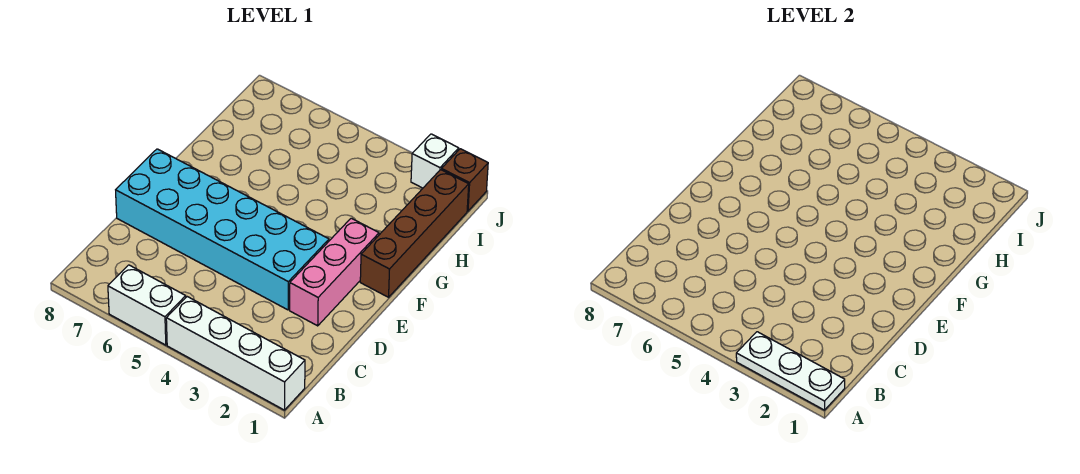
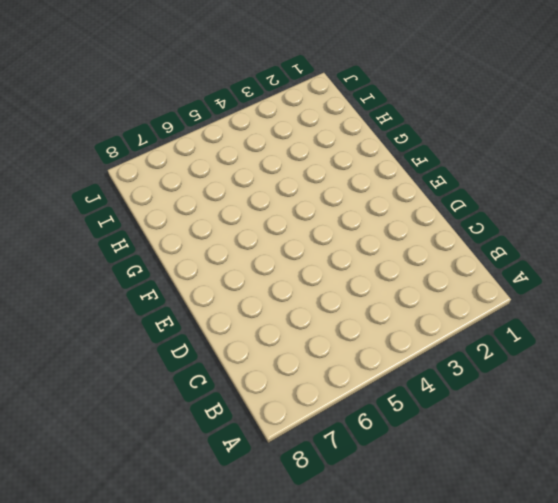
none -> white 1x4 brick [166,297,305,410]
none -> white 1x2 brick [108,265,186,345]

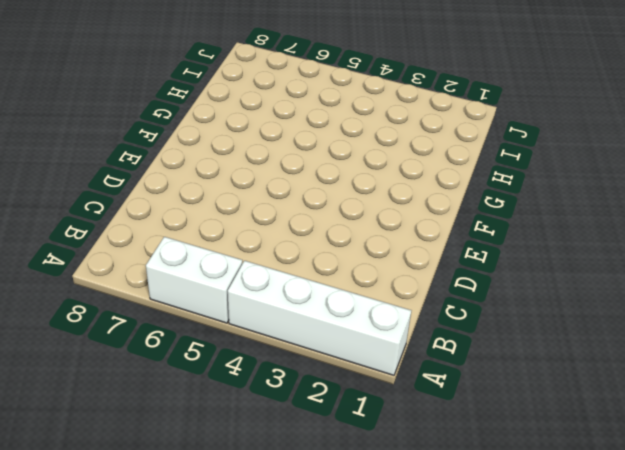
none -> pink 1x3 brick [290,218,379,326]
none -> cyan 2x6 brick [116,149,329,310]

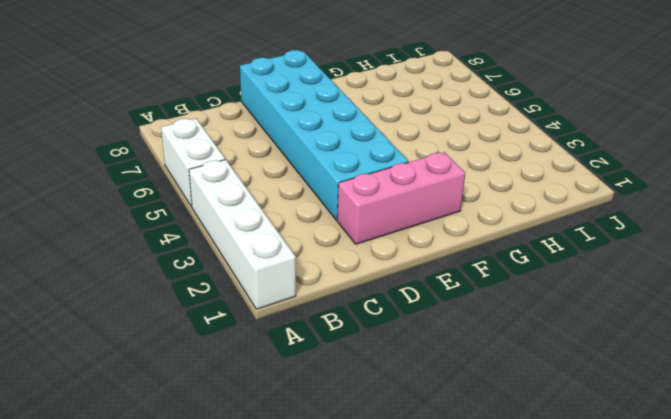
none -> brown 1x4 brick [360,170,469,297]
none -> brown 1x1 brick [441,149,488,211]

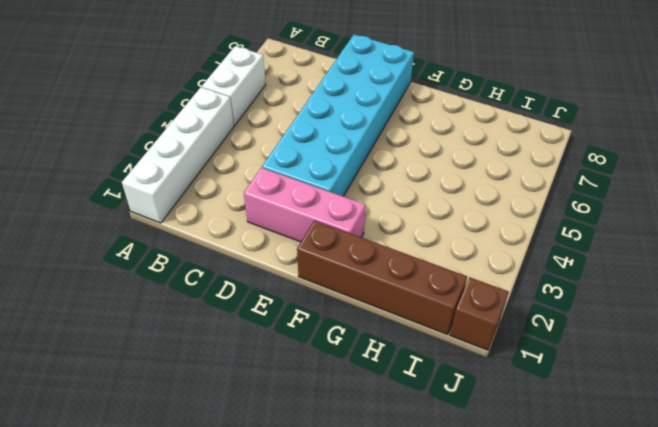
none -> white 1x1 brick [411,134,459,188]
none -> white 1x3 plate [736,332,845,410]

